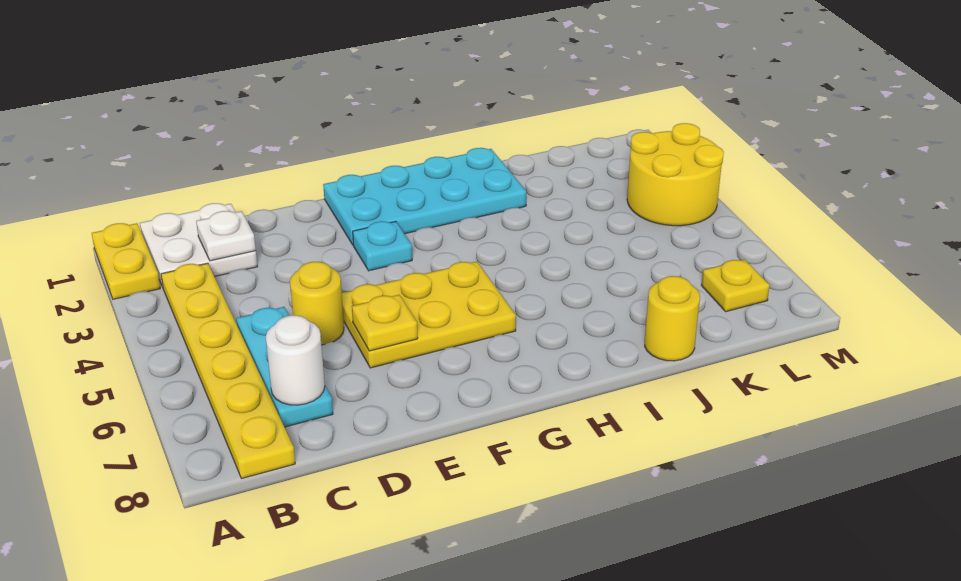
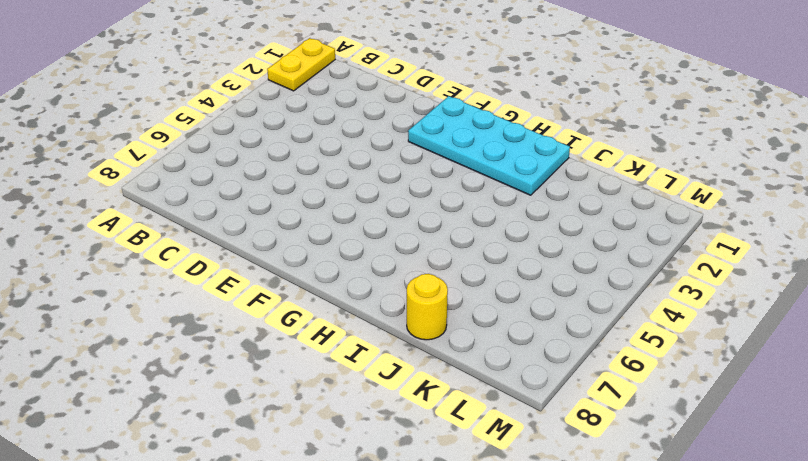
none -> white 2x2 plate [140,203,257,287]
none -> yellow 1x6 plate [161,263,295,479]
none -> cyan 1x3 plate [236,307,333,427]

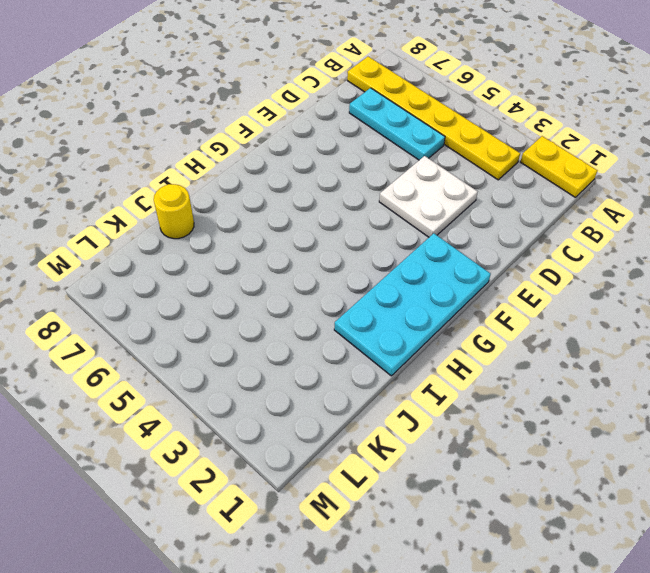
white 2x2 plate [379,156,478,237] -> white 2x2 plate moved to [140,203,257,287]
none -> yellow 1x1 round brick [290,262,344,345]
none -> yellow 2x3 plate [342,261,516,368]
none -> cyan 1x1 plate [353,221,412,271]

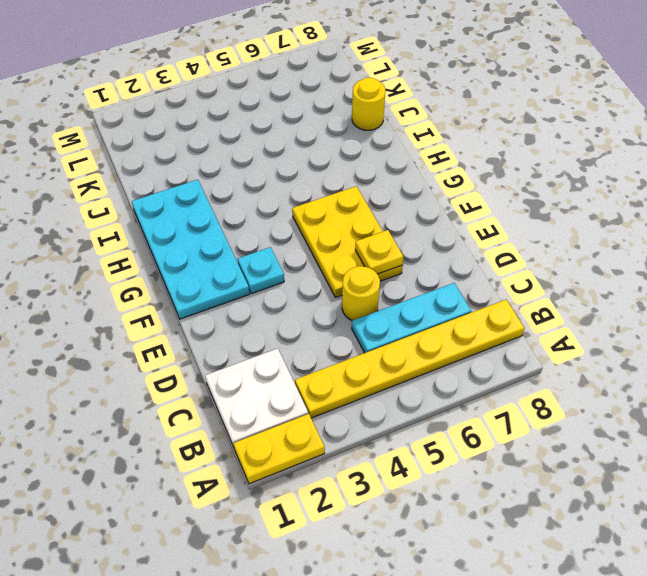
none -> yellow 2x2 round brick [627,123,724,226]
none -> yellow 1x1 plate [701,260,770,312]
none -> white 1x1 plate [196,211,256,261]

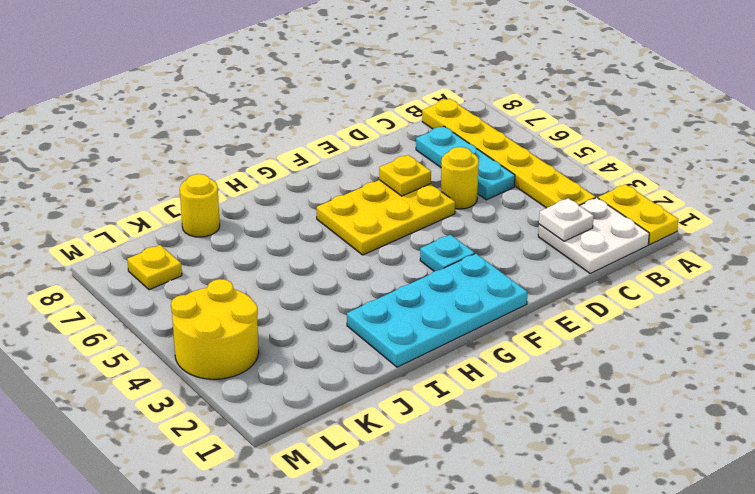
none -> white 1x1 round brick [266,315,325,405]

